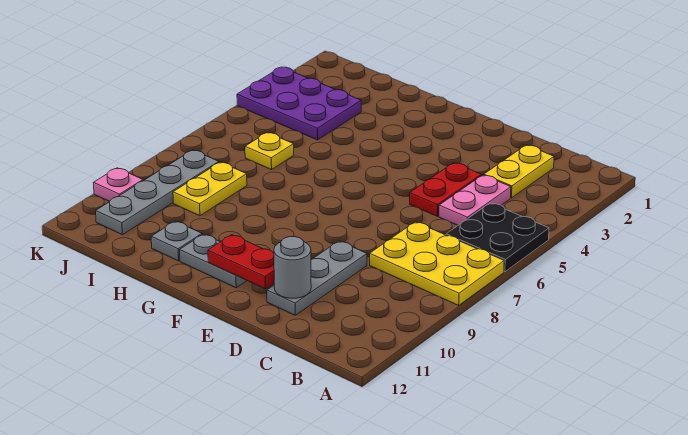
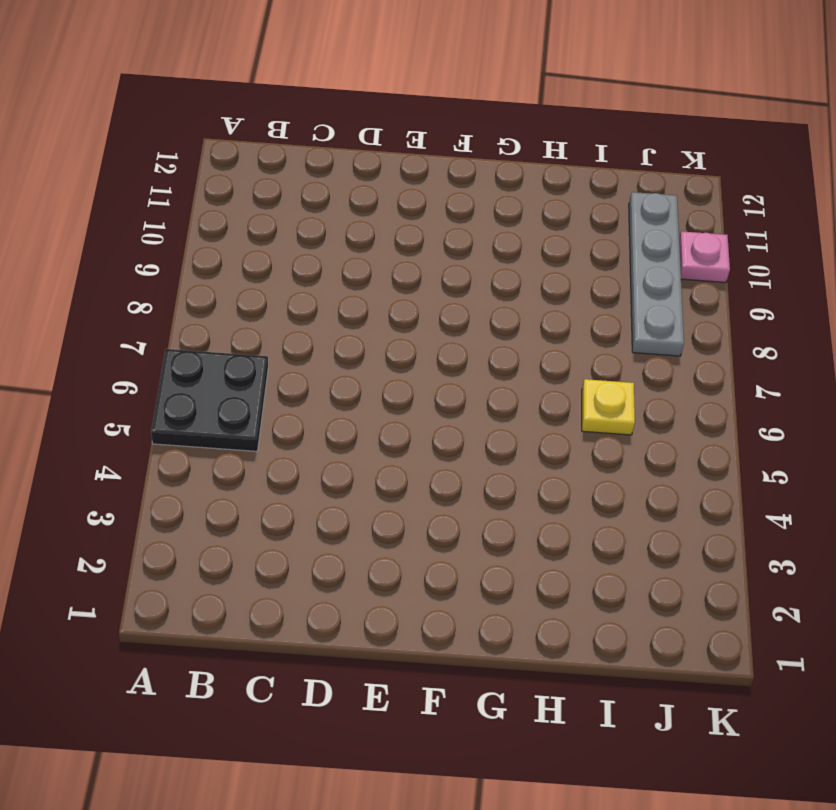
none -> yellow 2x3 plate [370,222,504,305]
none -> yellow 1x2 plate [484,145,554,198]
none -> pink 1x2 plate [439,175,511,225]

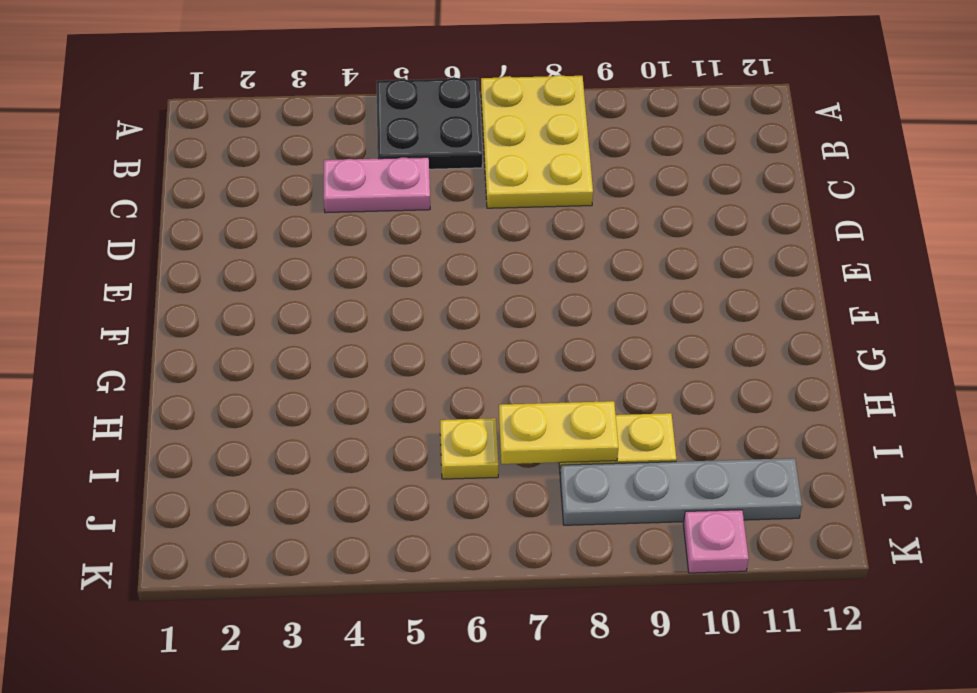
yellow 1x2 plate [499,401,618,464] -> yellow 1x2 plate moved to [484,145,554,198]
none -> red 1x2 plate [410,163,481,216]
none -> grey 1x3 plate [267,241,367,315]
none -> grey 1x2 plate [180,234,247,288]

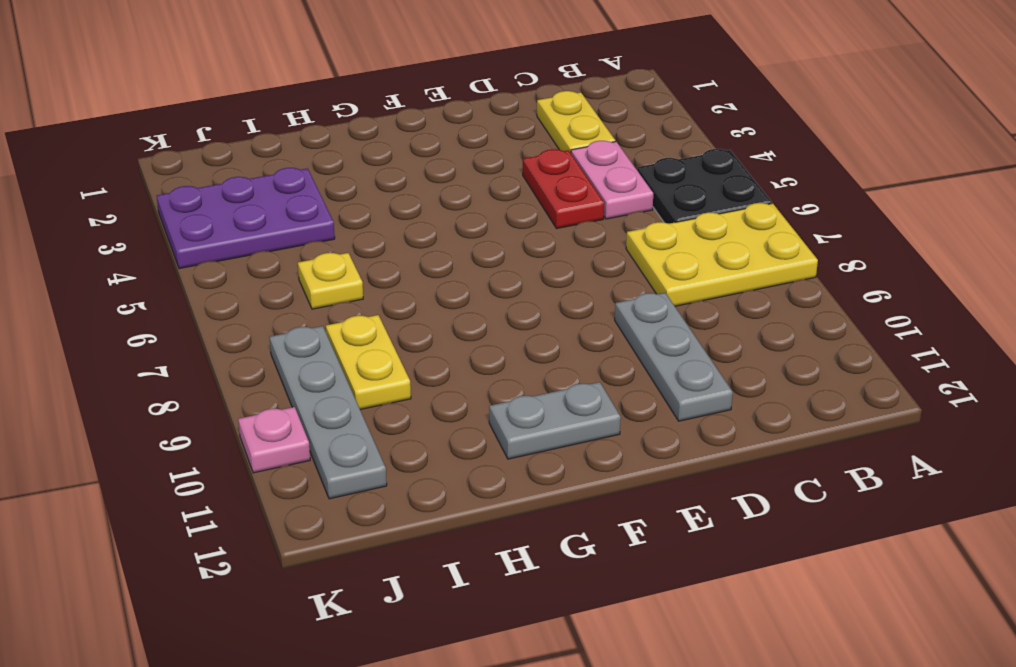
none -> grey 1x1 plate [151,221,202,261]
none -> grey 1x1 round brick [274,237,311,298]
none -> red 1x2 plate [208,235,274,289]

